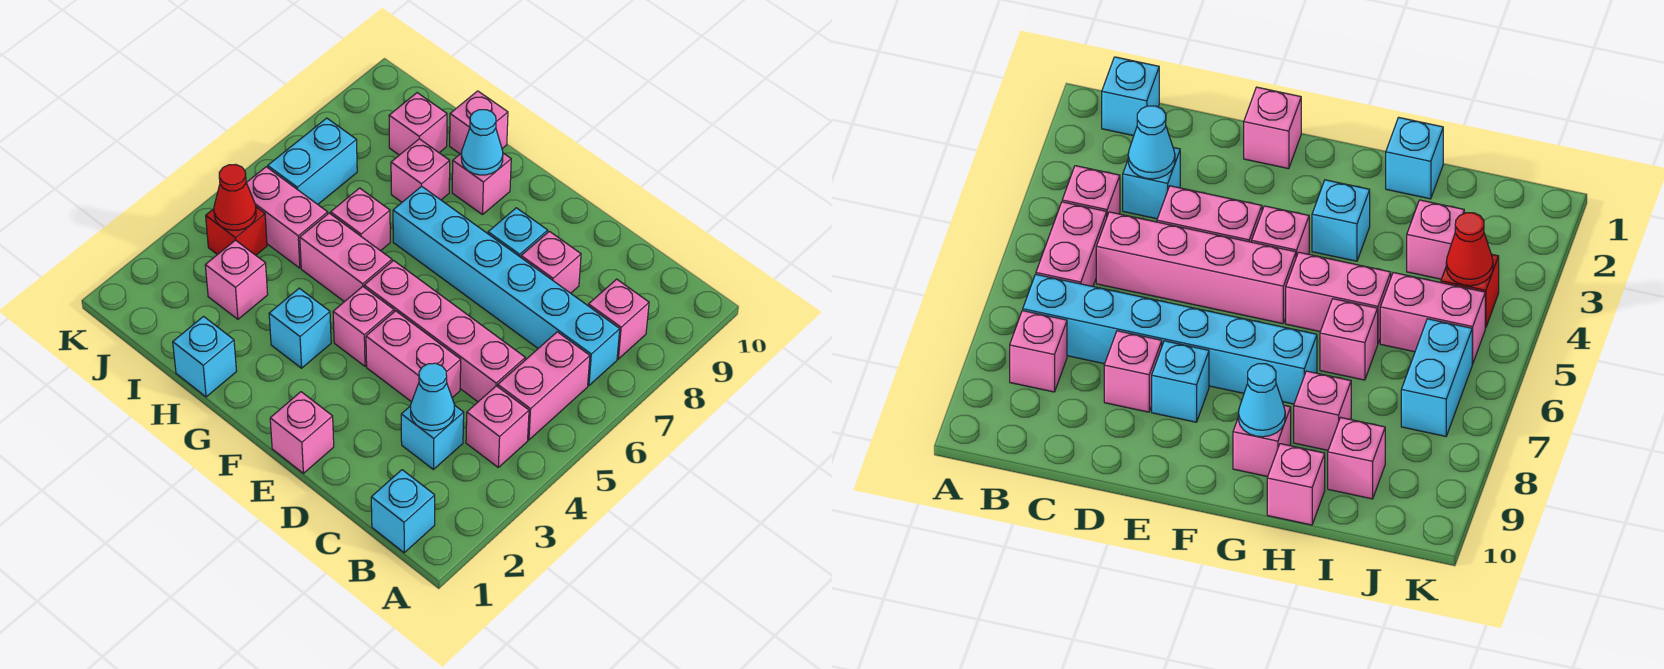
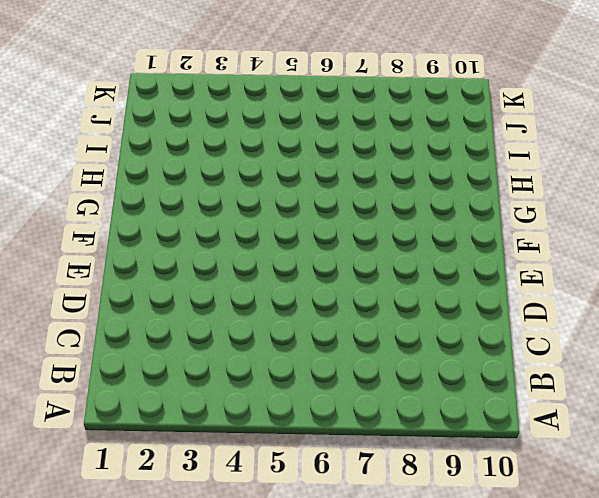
none -> cyan 1x1 brick [371,470,435,553]
none -> pink 1x1 brick [466,386,529,467]
none -> pink 1x2 brick [498,332,590,440]

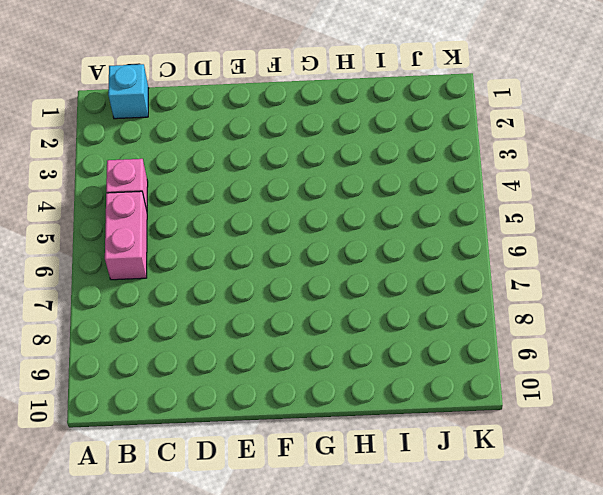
none -> cyan 1x6 brick [393,186,620,386]
none -> pink 1x1 brick [588,279,649,359]
none -> cyan 1x1 brick [401,405,464,469]

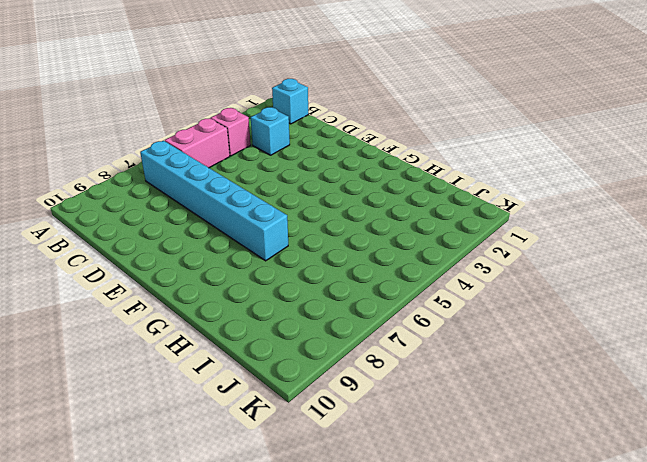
none -> pink 1x1 brick [588,279,649,359]
none -> pink 1x4 brick [364,261,525,402]
none -> pink 1x2 brick [366,311,461,402]

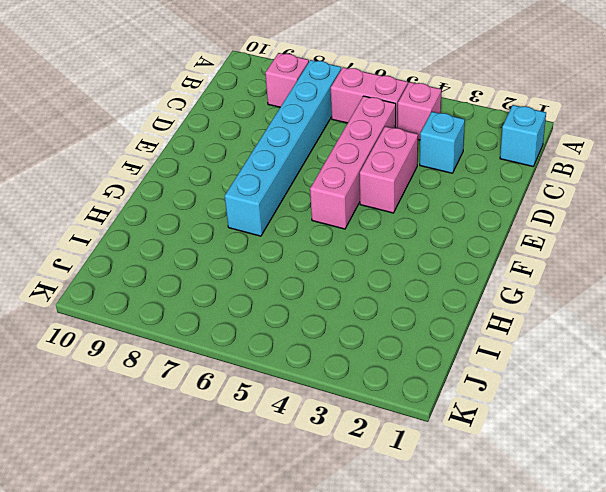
none -> pink 1x1 brick [521,231,581,293]
none -> pink 1x1 brick [270,392,334,473]
none -> cyan 1x1 brick [488,208,548,257]

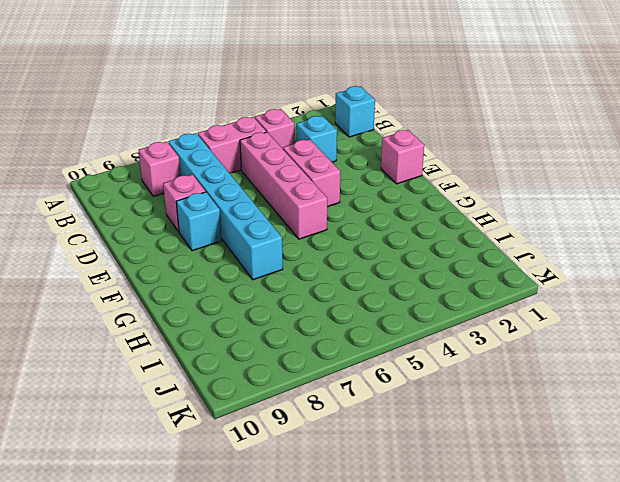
none -> pink 1x1 brick [333,287,394,366]
none -> cyan 1x1 brick [269,288,331,368]
none -> pink 1x2 brick [300,213,392,302]

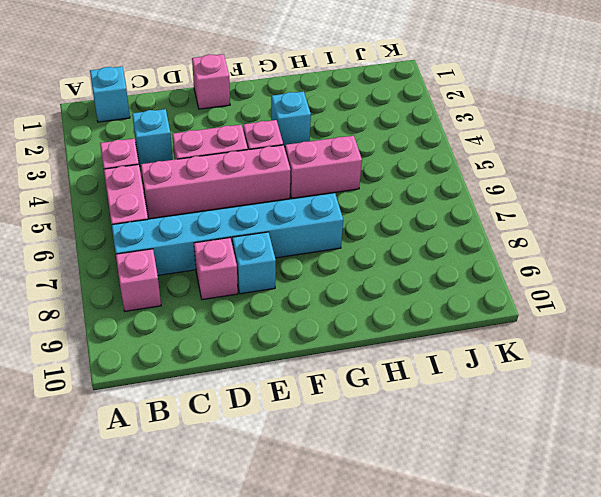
none -> pink 1x1 brick [452,153,511,215]
none -> cyan 1x1 brick [173,316,237,397]
none -> pink 1x1 brick [331,188,390,251]

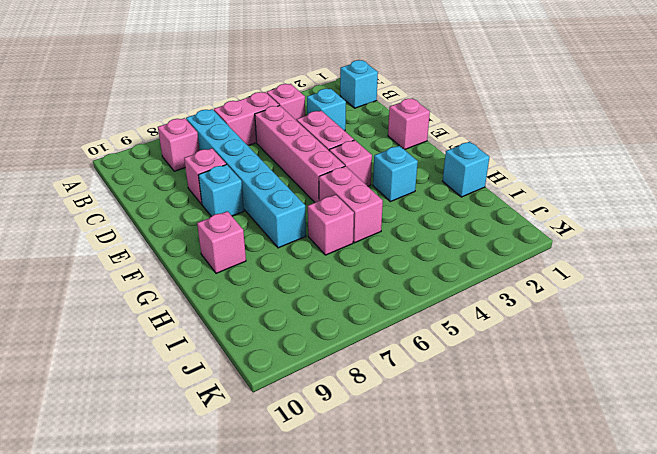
none -> pink 1x1 brick [391,139,450,202]
none -> pink 1x1 brick [450,91,508,154]
none -> pink 1x1 brick [205,240,268,319]

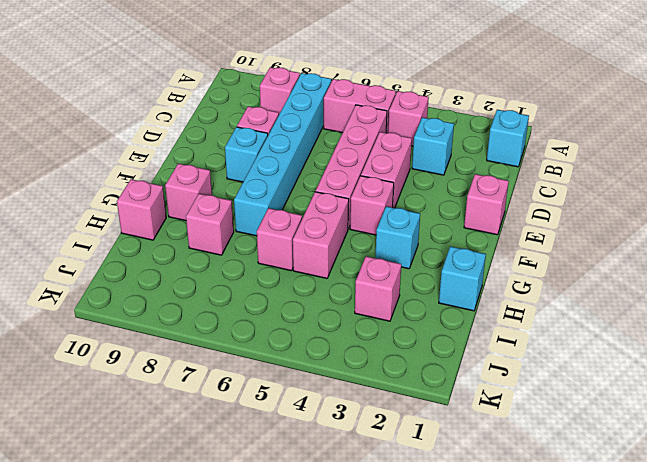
none -> pink 1x2 brick [246,167,328,268]
none -> pink 1x1 brick [389,93,447,155]
none -> red 1x1 brick [206,207,267,255]

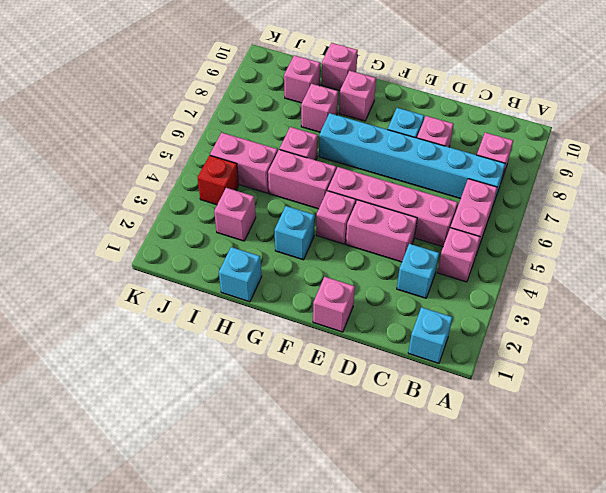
none -> cyan 1x2 brick [268,118,357,204]
none -> cyan 1x1 cone [411,363,455,431]
none -> cyan 1x1 cone [461,110,503,175]

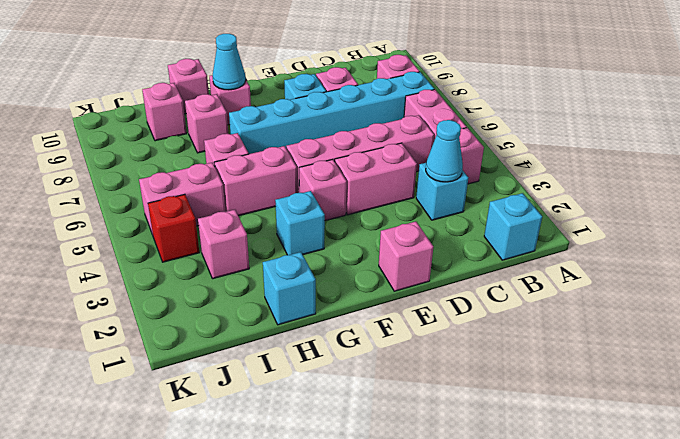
none -> cyan 1x2 brick [268,118,357,204]
none -> red 1x1 cone [214,164,256,230]

